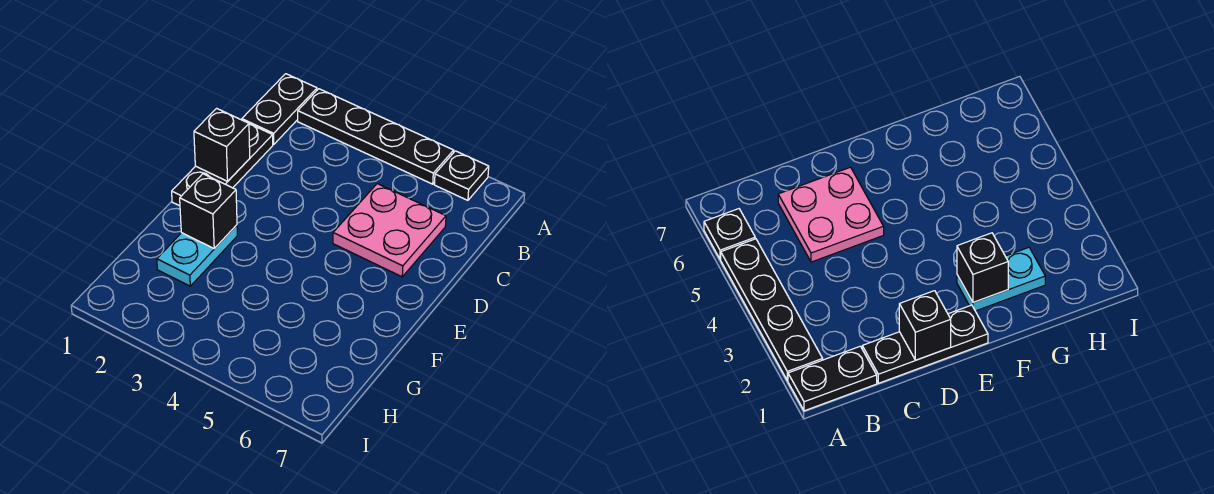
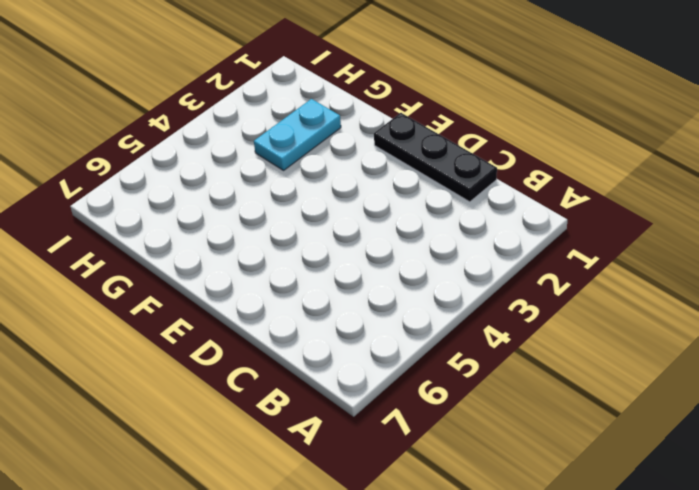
cyan 1x2 plate [254,99,341,170] -> cyan 1x2 plate turned to [157,225,237,286]
none -> black 1x2 plate [242,74,317,144]
none -> black 1x4 plate [298,89,454,184]

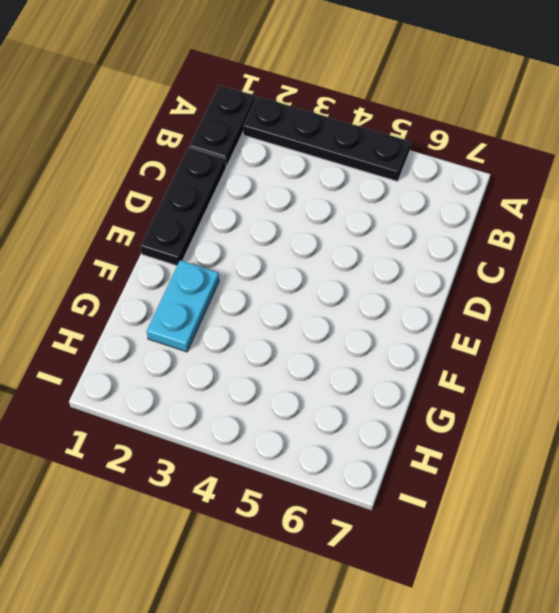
none -> black 1x1 plate [434,151,489,200]
none -> pink 2x2 plate [333,184,446,277]

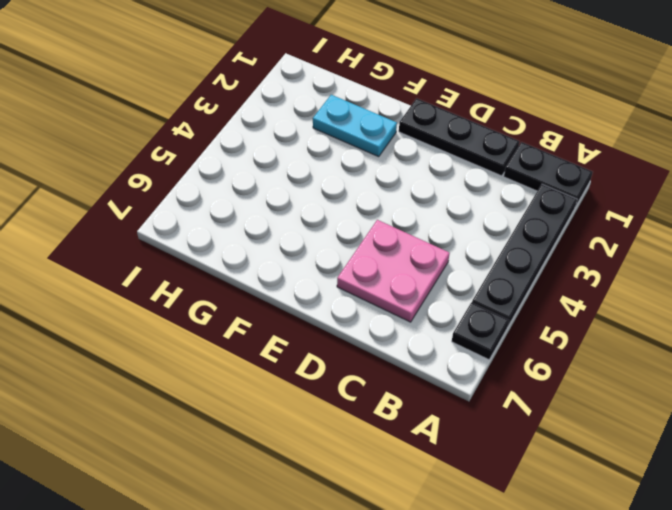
none -> black 1x1 brick [194,108,250,181]
none -> black 1x1 brick [180,174,237,249]

